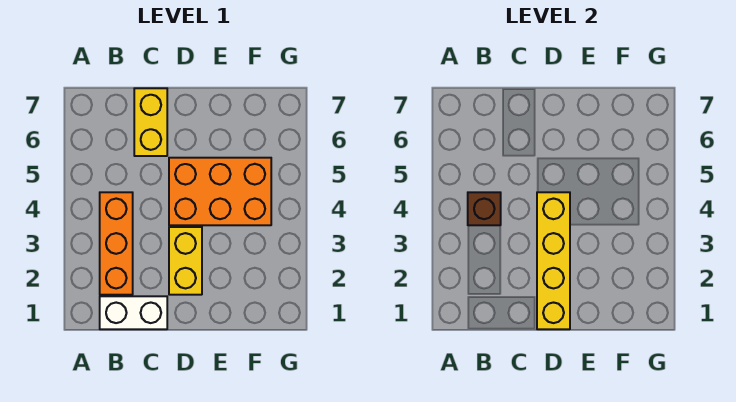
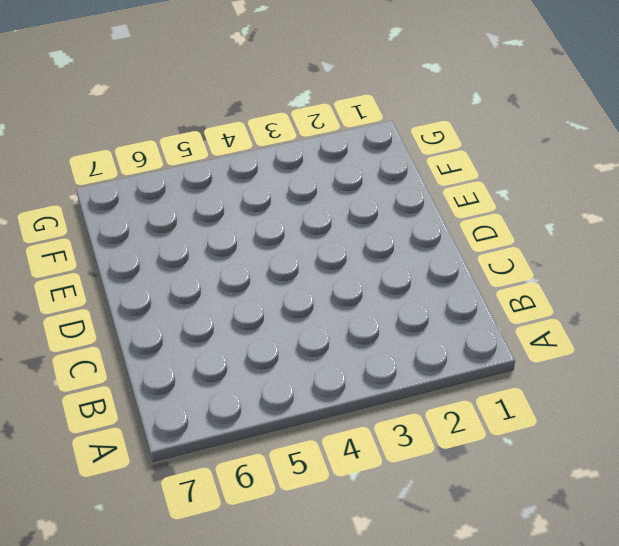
none -> white 1x2 brick [100,296,167,329]
none -> orange 1x3 brick [100,192,133,295]

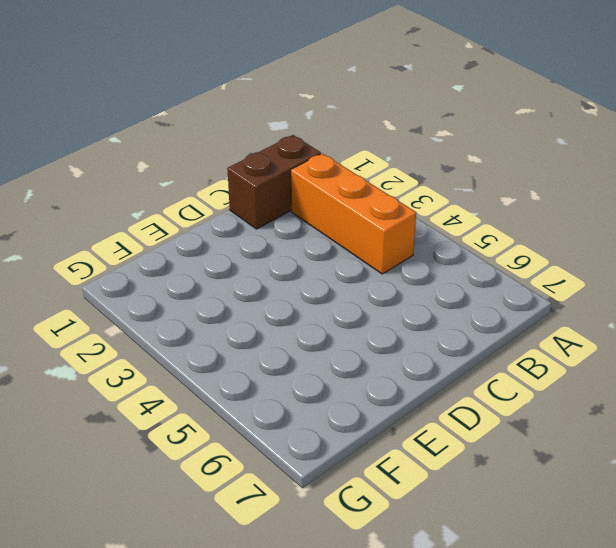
brown 1x2 brick [227,135,321,229] -> white 1x2 brick [100,296,167,329]
none -> yellow 1x2 brick [134,88,167,156]
none -> yellow 1x2 brick [169,227,202,295]

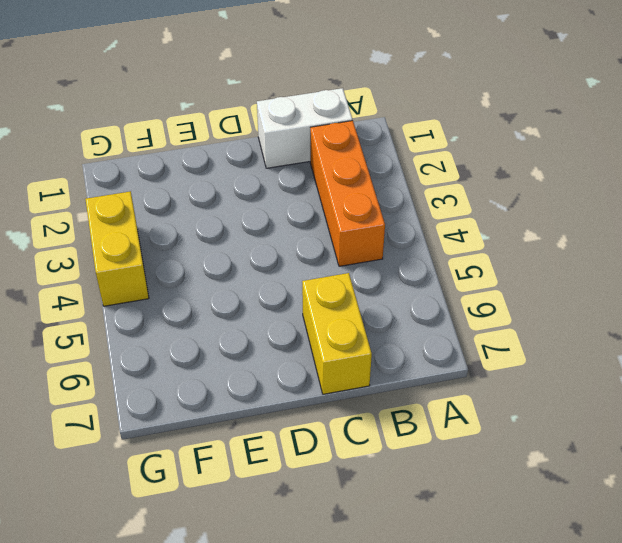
yellow 1x2 brick [85,191,149,306] -> yellow 1x2 brick moved to [169,227,202,295]
none -> orange 2x3 brick [169,158,271,225]
none -> brown 1x1 brick [468,192,501,225]

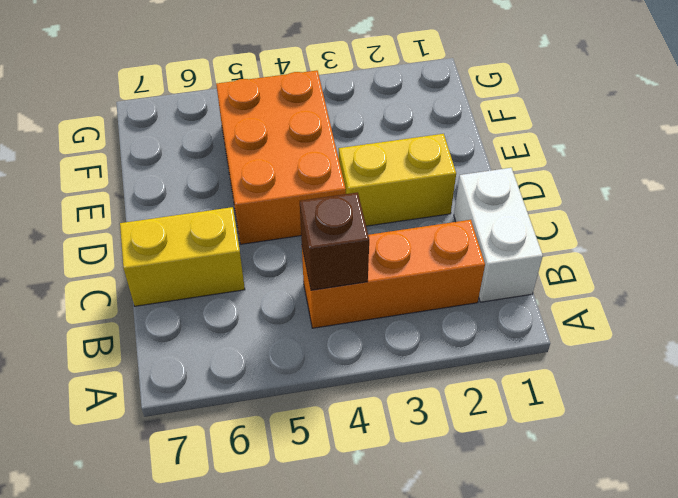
none -> yellow 1x4 brick [537,192,570,329]

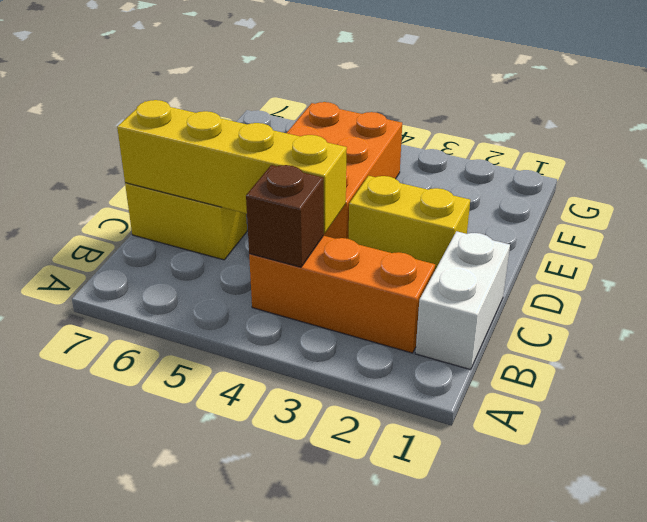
yellow 1x4 brick [117,100,347,233] -> yellow 1x4 brick moved to [537,192,570,329]

